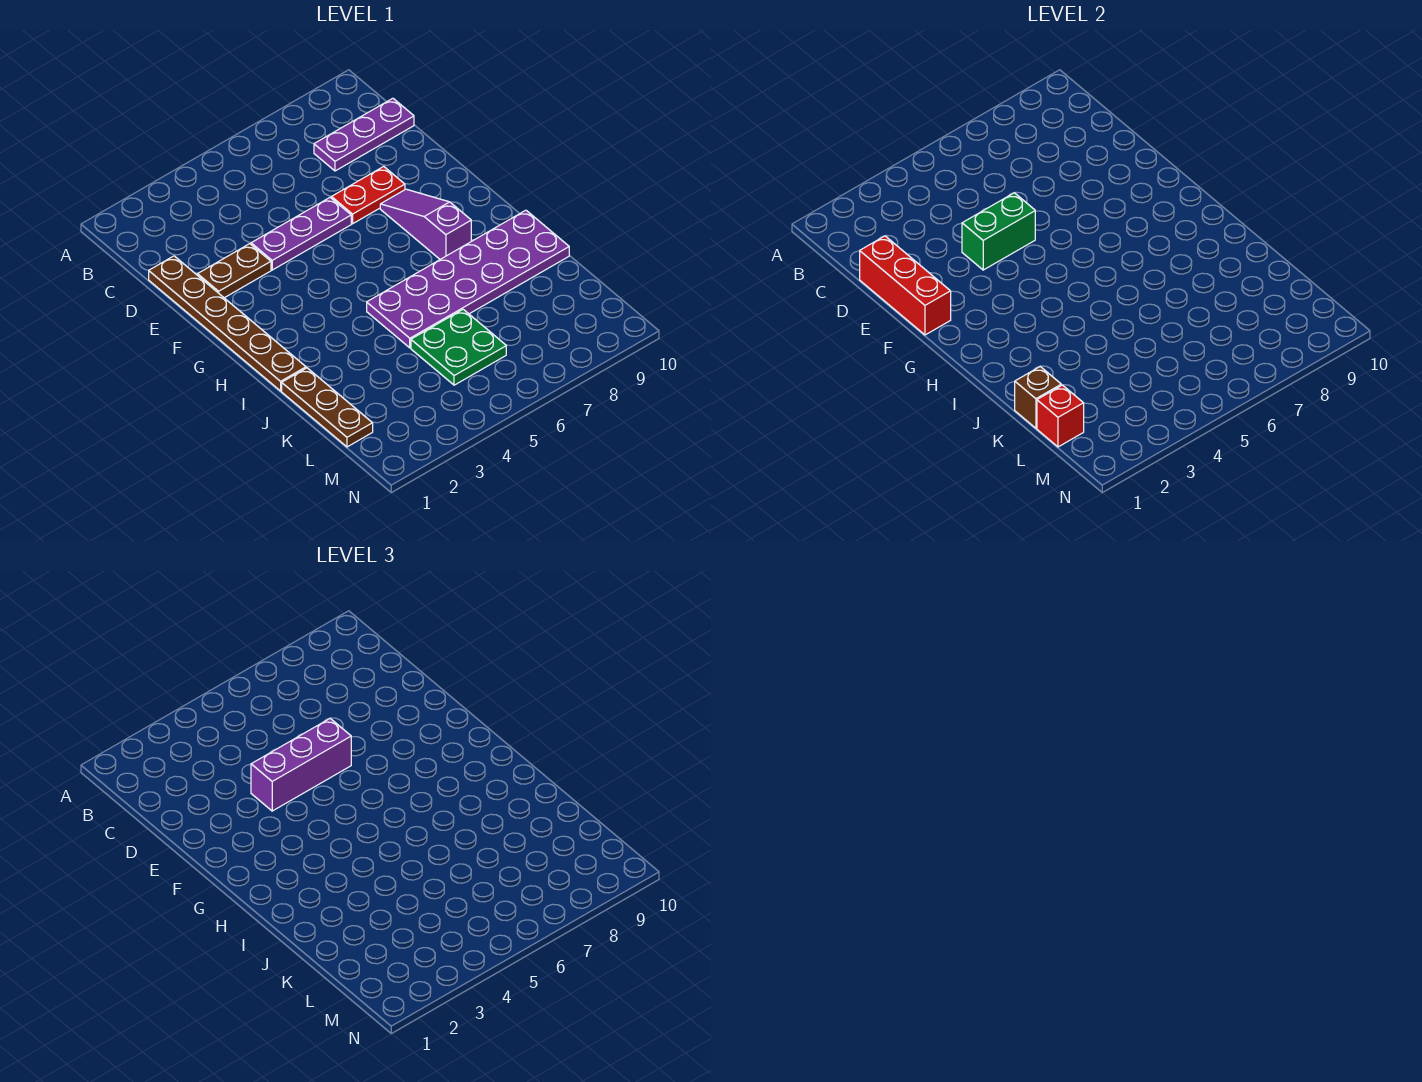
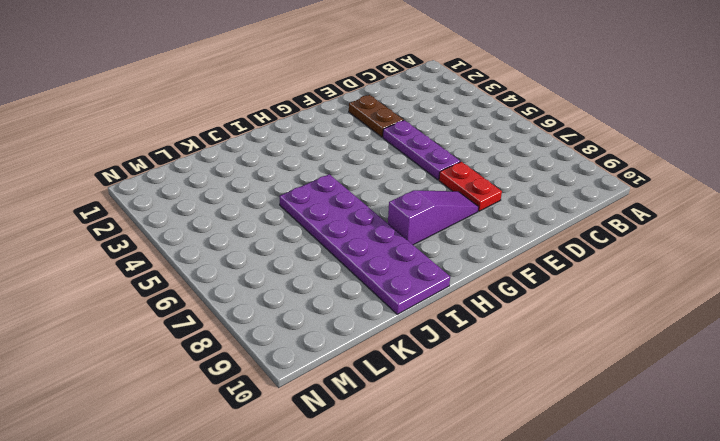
none -> purple 1x3 plate [314,98,414,171]
none -> brown 1x6 plate [149,256,306,391]
none -> brown 1x3 plate [282,368,373,447]

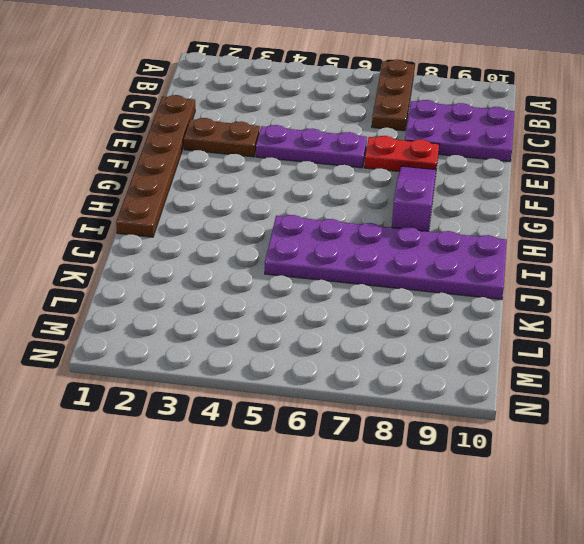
brown 1x3 plate [372,60,414,131] -> brown 1x3 plate moved to [282,368,373,447]
purple 2x3 plate [405,100,515,162] -> purple 1x3 plate [314,98,414,171]
none -> green 2x2 plate [411,309,506,385]
none -> red 1x3 brick [860,236,951,335]
none -> green 1x2 brick [962,193,1035,270]

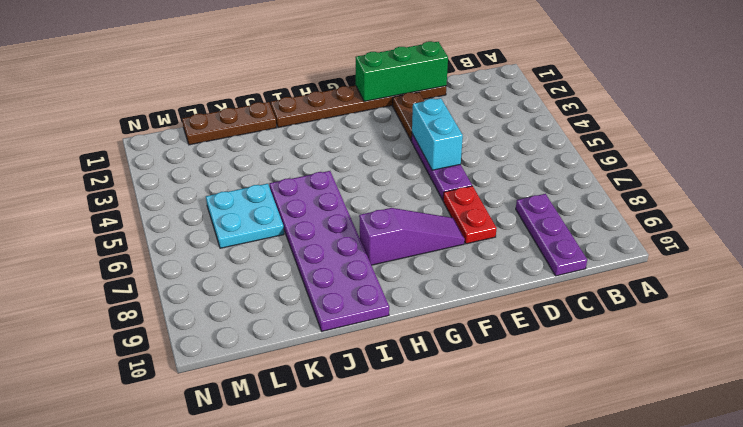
green 1x3 brick [355,41,448,102] -> red 1x3 brick [860,236,951,335]
cyan 1x2 brick [412,98,463,170] -> green 1x2 brick [962,193,1035,270]
cyan 2x2 plate [206,184,284,248] -> green 2x2 plate [411,309,506,385]
none -> brown 1x1 brick [1015,367,1061,428]
none -> red 1x1 brick [1037,385,1084,447]
none -> purple 1x3 brick [251,719,351,811]

